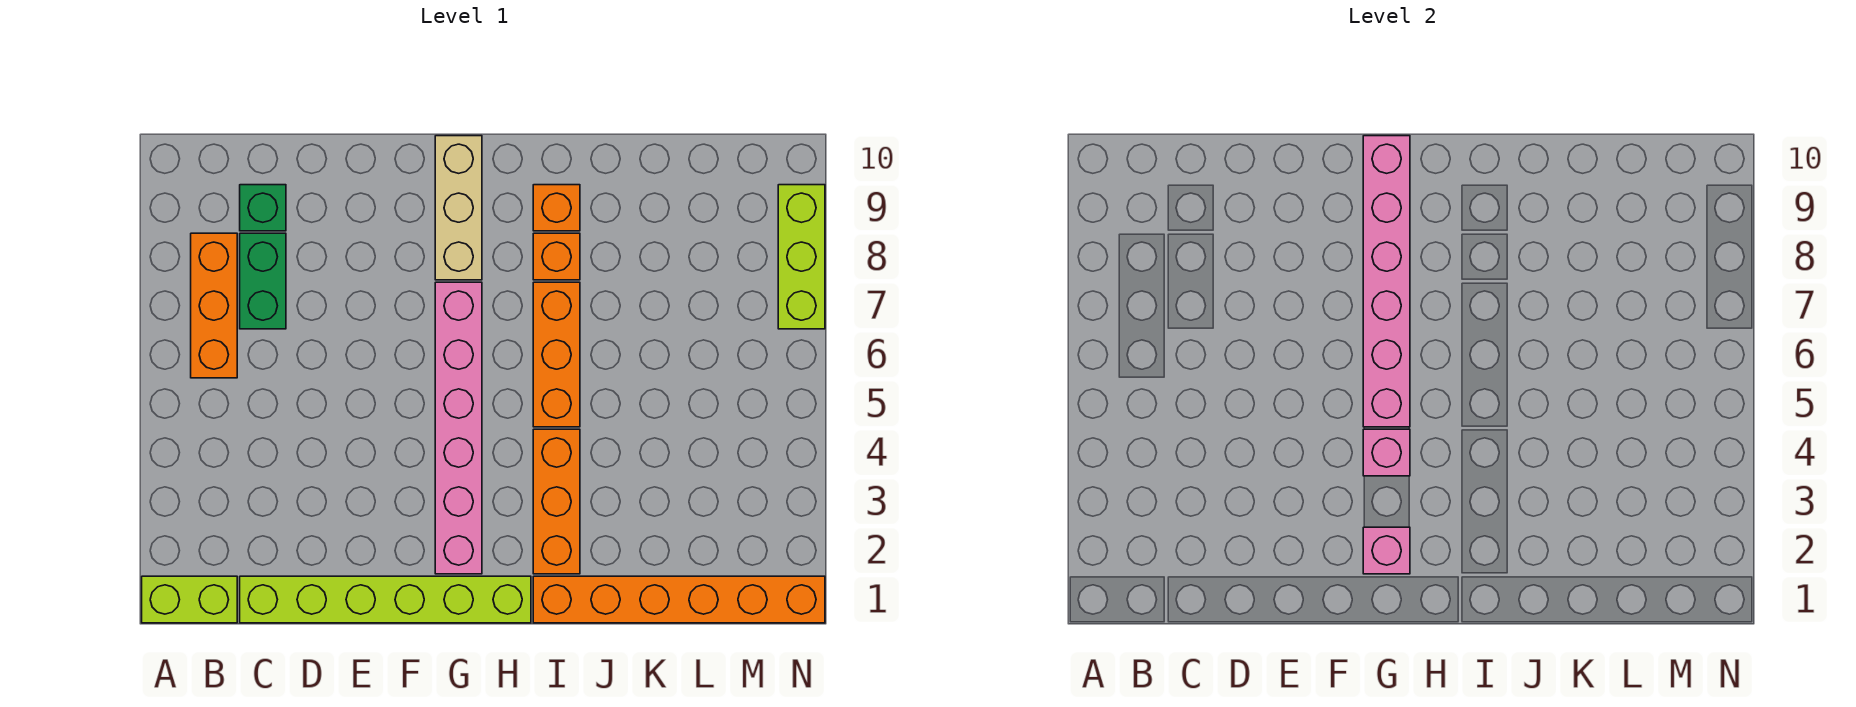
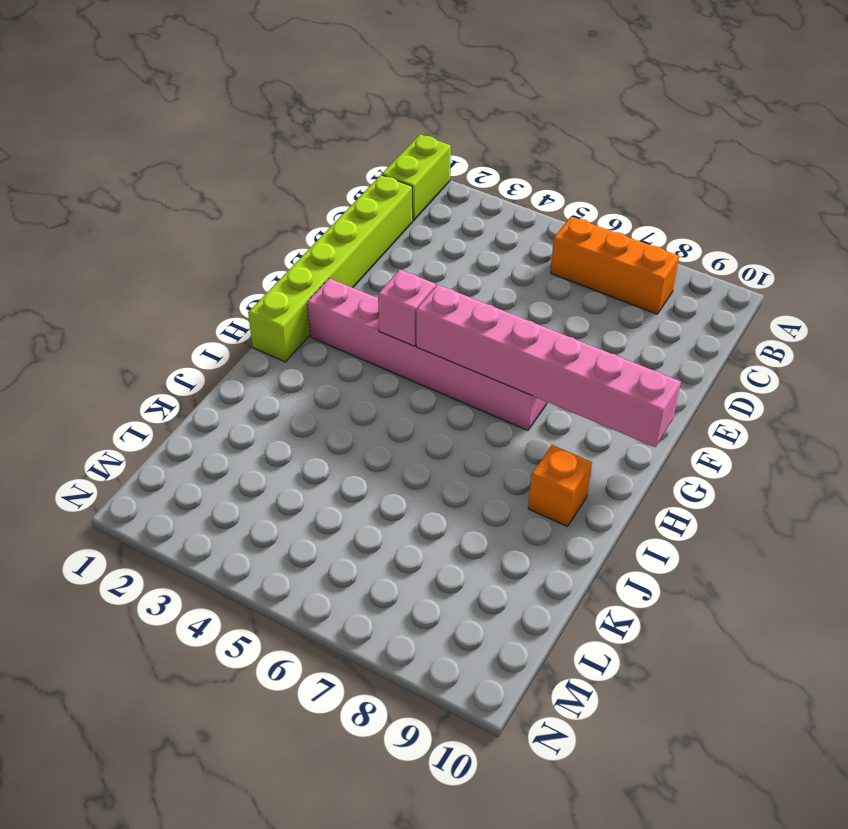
none -> green 1x2 brick [240,233,286,329]
none -> green 1x1 brick [240,185,286,231]
none -> tan 1x3 brick [435,136,482,280]

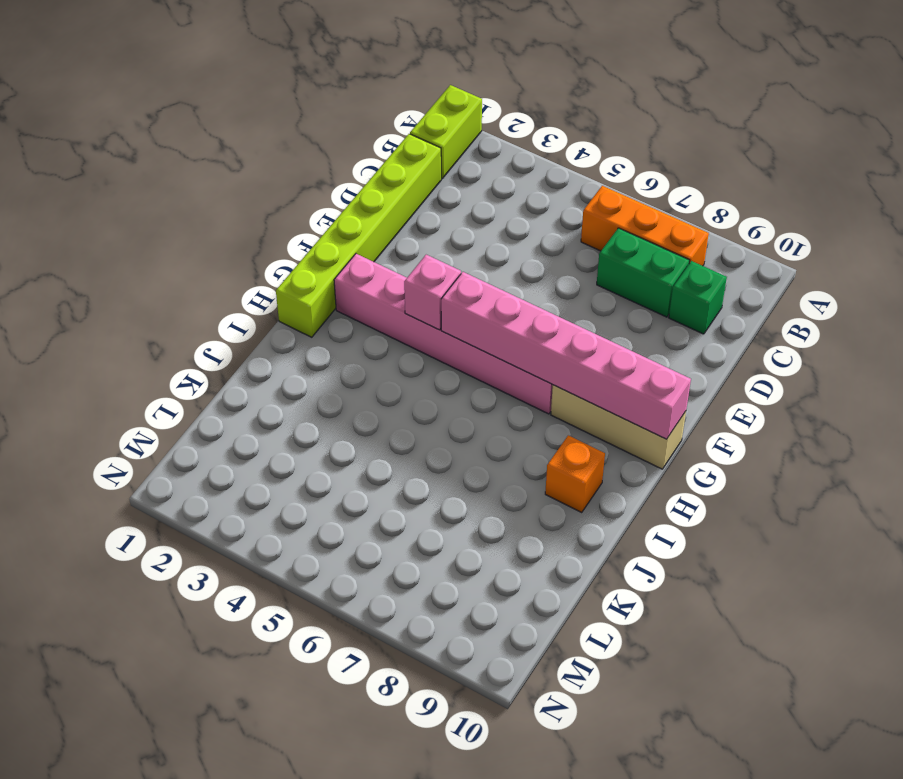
none -> orange 1x6 brick [533,576,825,623]
none -> orange 1x3 brick [533,429,580,574]
none -> orange 1x3 brick [533,282,580,427]

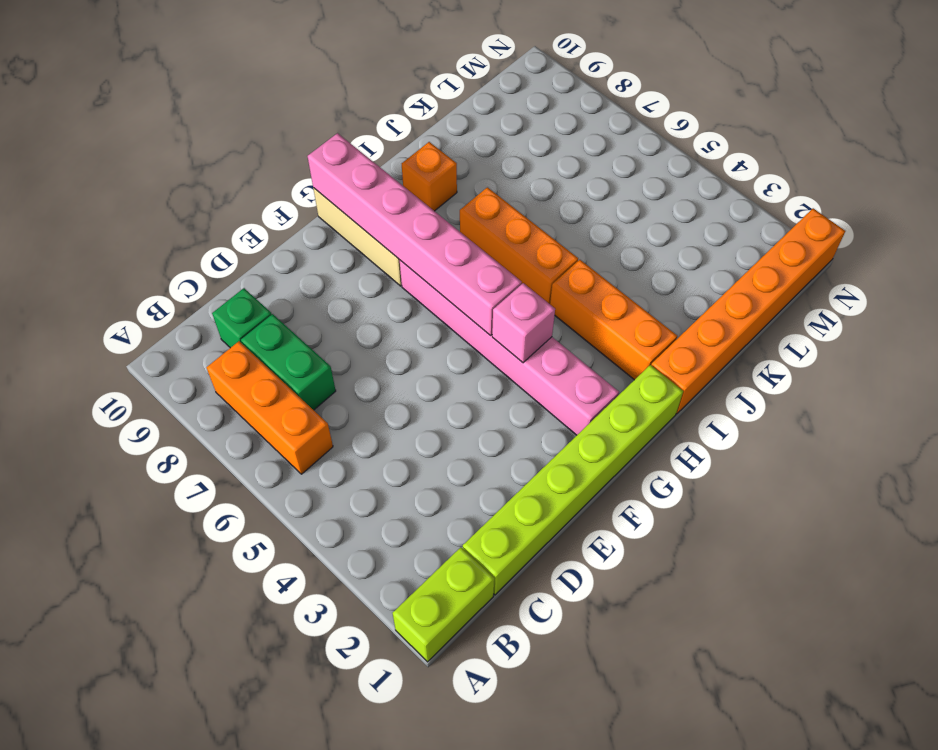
none -> orange 1x1 brick [533,233,580,280]
none -> lime 1x3 brick [778,185,825,329]
none -> pink 1x1 brick [1363,527,1410,574]

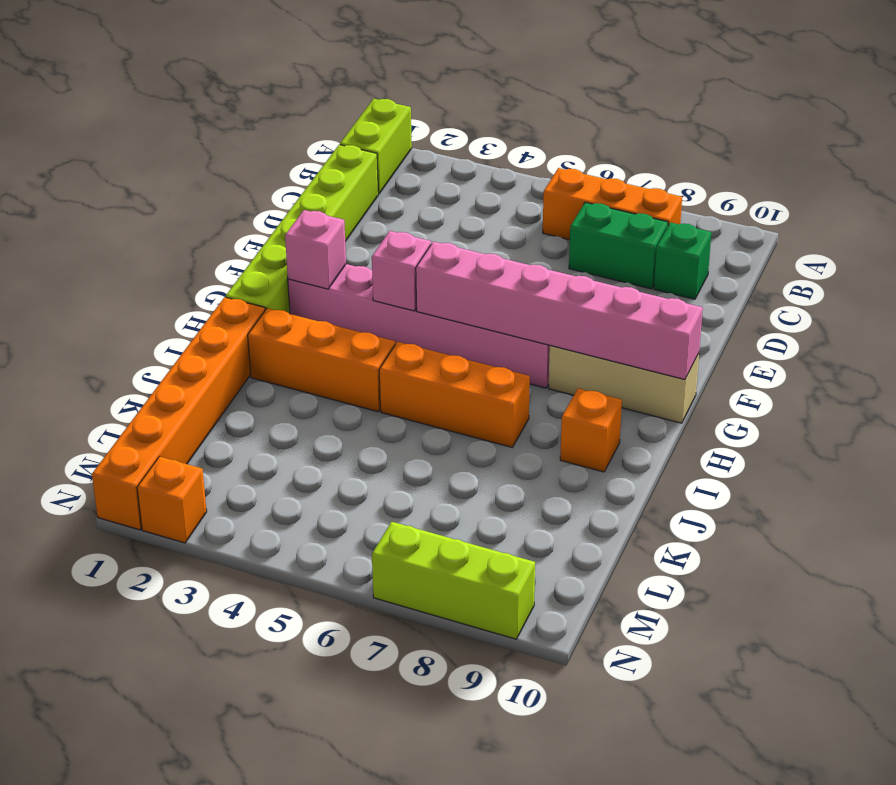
orange 1x1 brick [137,457,207,543] -> orange 1x1 brick moved to [533,233,580,280]

